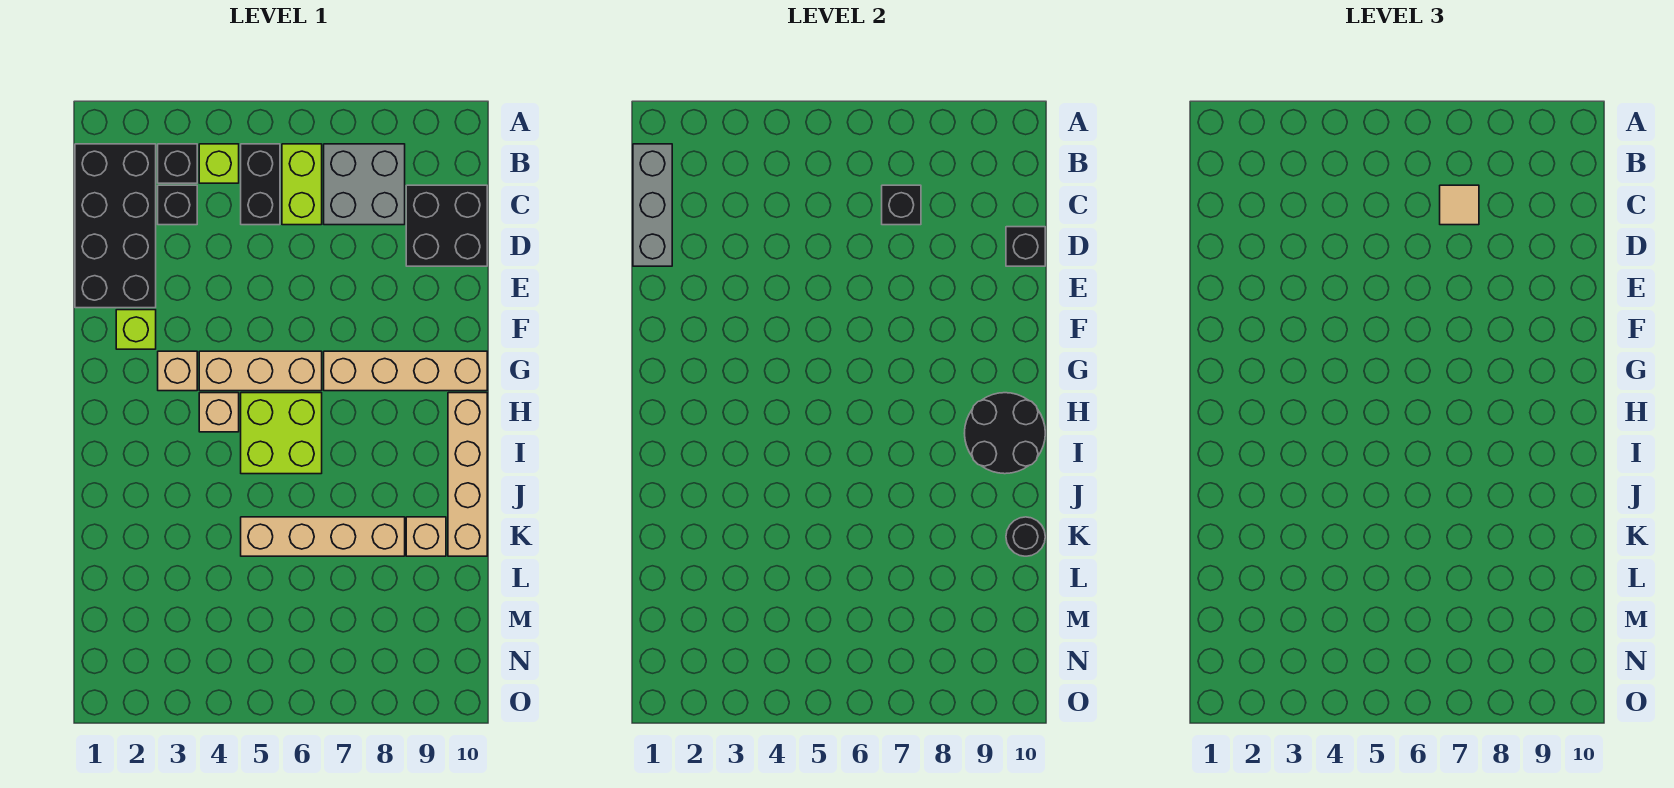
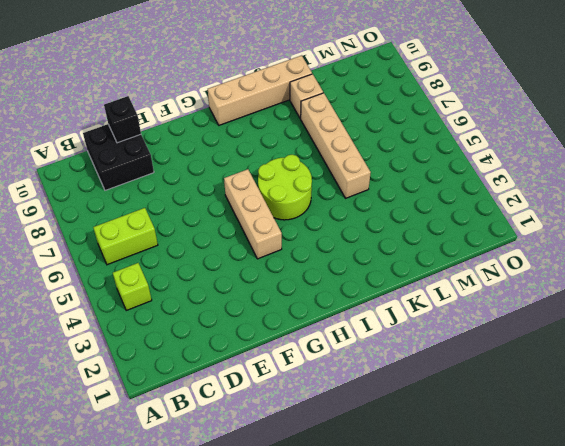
lime 2x2 round brick [258,155,312,220] -> lime 2x2 brick [241,393,322,474]
none -> black 2x4 brick [75,144,156,308]
none -> black 1x1 brick [158,144,197,183]
none -> black 1x2 brick [241,144,280,225]

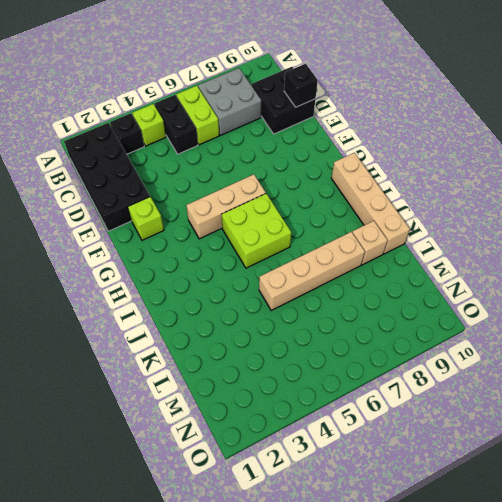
none -> black 1x1 brick [158,185,197,225]
none -> tan 1x1 brick [158,351,197,391]
none -> tan 1x4 brick [324,351,487,391]

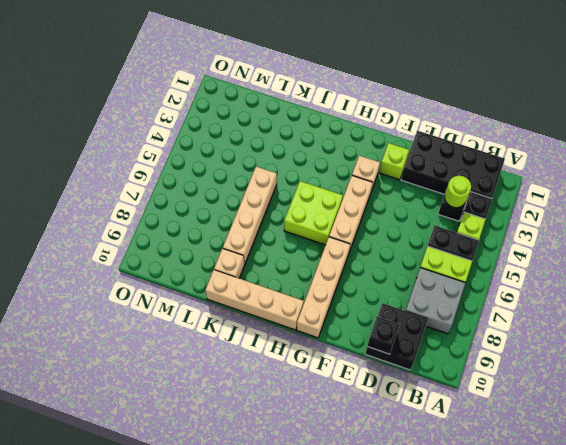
lime 1x1 round brick [445,176,471,208] -> none
none -> tan 1x1 brick [199,393,239,432]
none -> grey 1x3 brick [633,144,672,266]
none -> black 1x1 brick [882,185,921,225]

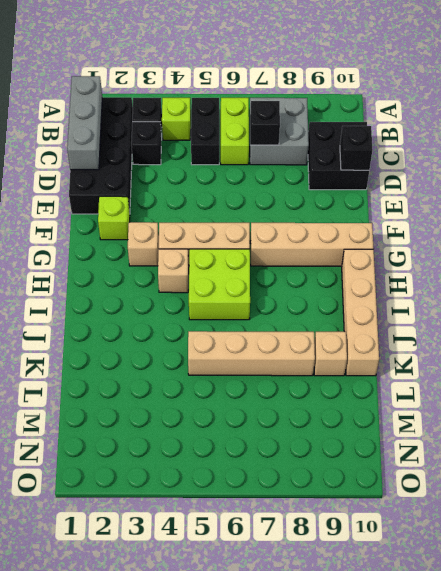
none -> black 2x2 round brick [965,393,1045,474]
none -> black 1x1 round brick [1006,517,1045,556]
none -> tan 1x1 tile [1440,185,1479,225]

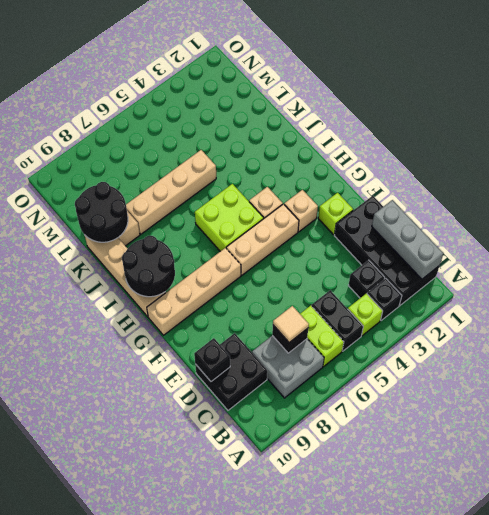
black 2x2 round brick [75,182,128,242] -> black 1x1 round brick [1006,517,1045,556]

